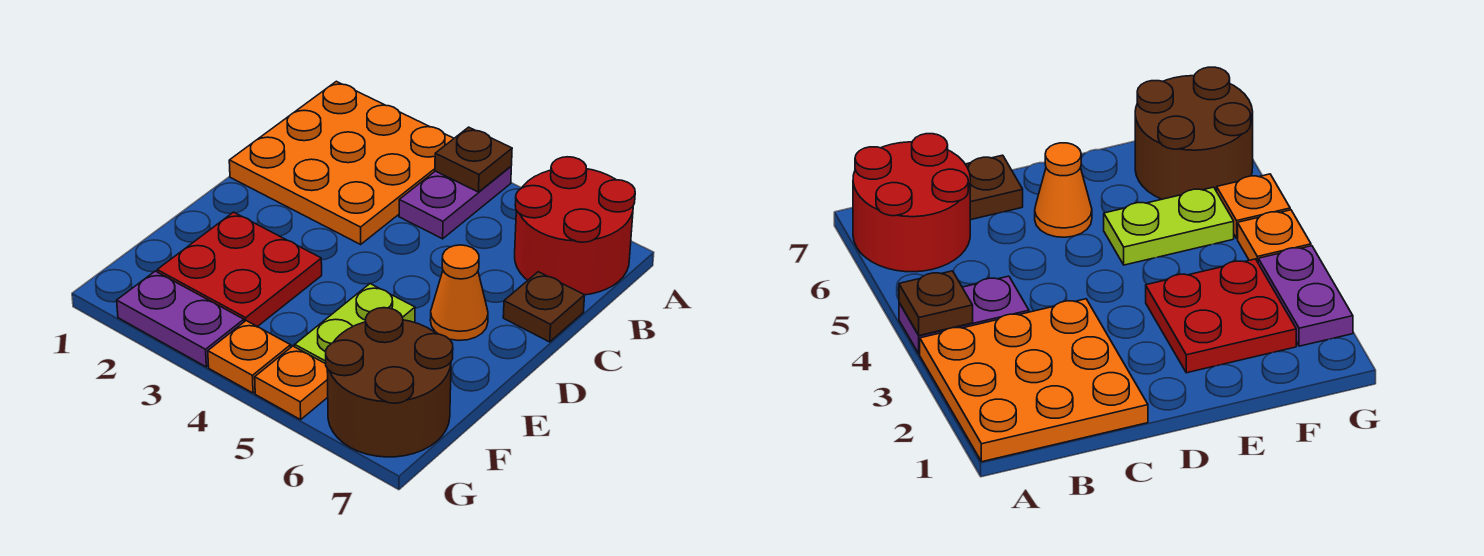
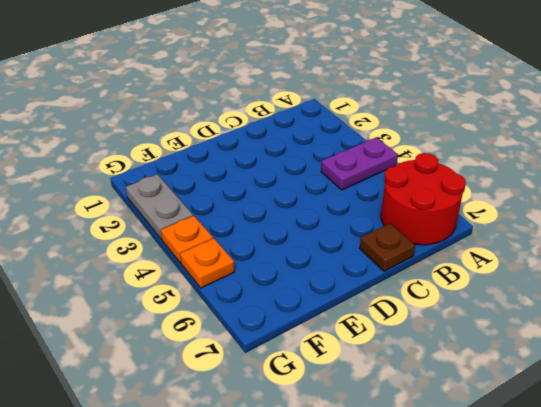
grey 1x2 plate [126,174,193,240] -> purple 1x2 plate [117,271,244,367]
none -> orange 3x3 plate [229,81,454,244]
none -> orange 1x1 cone [430,245,488,341]
none -> red 2x2 plate [157,212,322,327]

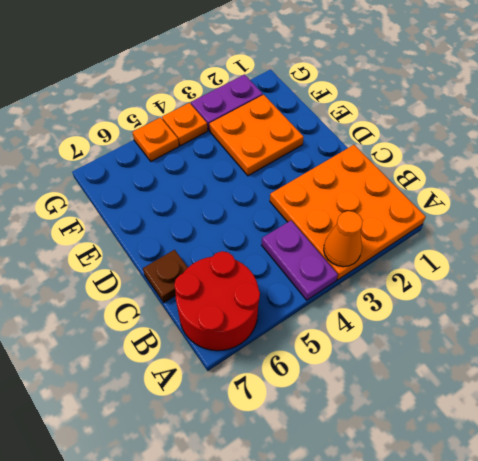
orange 1x1 cone [324,211,363,267] -> orange 1x1 cone moved to [430,245,488,341]
orange 2x2 plate [209,95,304,176] -> red 2x2 plate [157,212,322,327]
none -> lime 1x2 plate [295,284,415,364]
none -> brown 2x2 round brick [326,308,453,457]
none -> brown 1x1 plate [435,127,512,192]

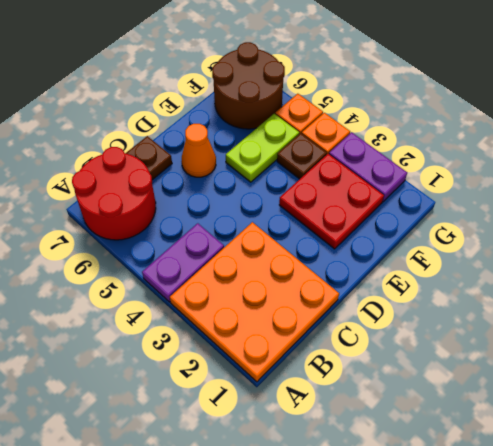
brown 1x1 plate [277,133,327,179] -> brown 1x1 plate moved to [435,127,512,192]

